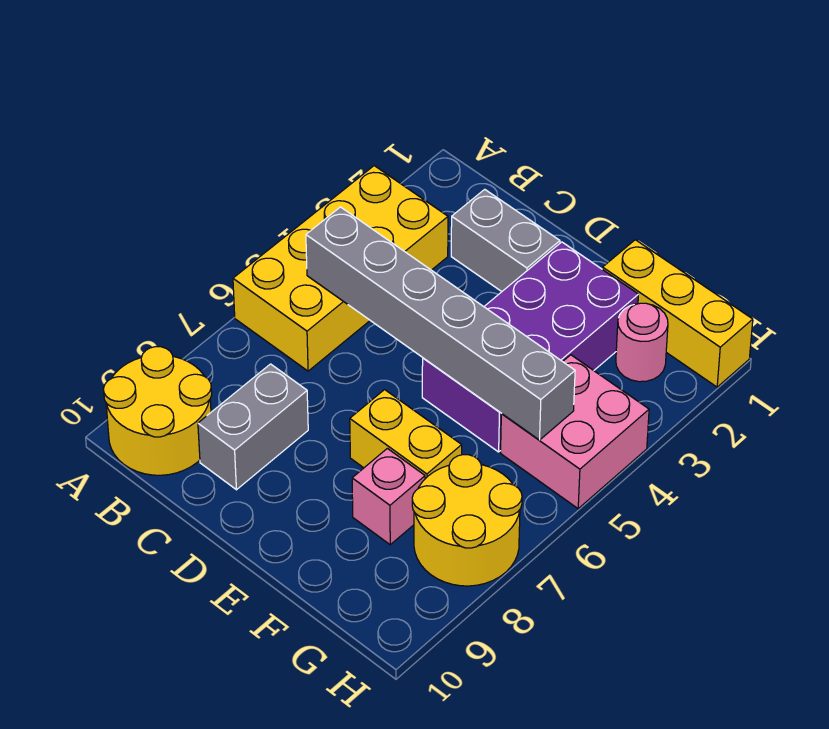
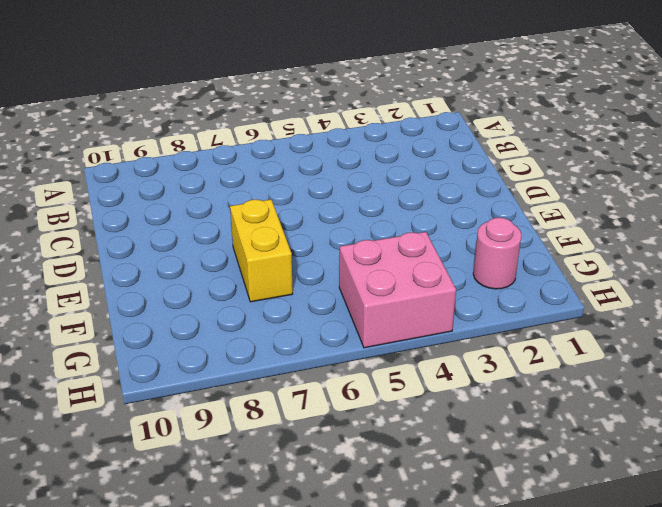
none -> yellow 2x4 brick [233,166,448,371]
none -> yellow 2x2 round brick [104,347,212,475]
none -> grey 1x2 brick [451,189,560,292]

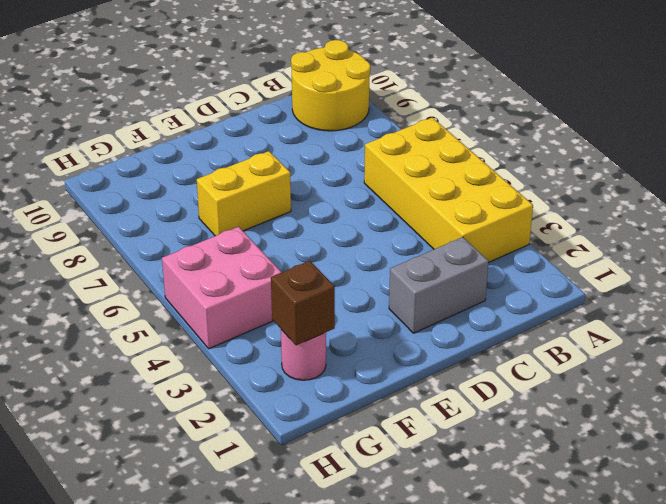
brown 1x1 brick [271,261,335,345] -> none
none -> grey 1x2 brick [198,364,308,490]
none -> purple 2x4 brick [422,242,638,452]
none -> yellow 1x3 brick [603,240,753,387]

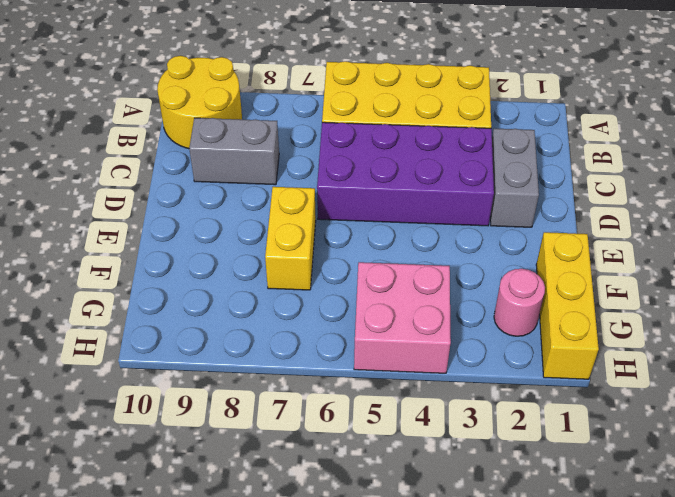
purple 2x4 brick [317,122,494,226] -> purple 2x4 brick moved to [422,242,638,452]
none -> pink 1x1 brick [352,448,425,545]
none -> yellow 2x2 round brick [412,455,522,586]
none -> grey 1x6 brick [306,207,575,440]

